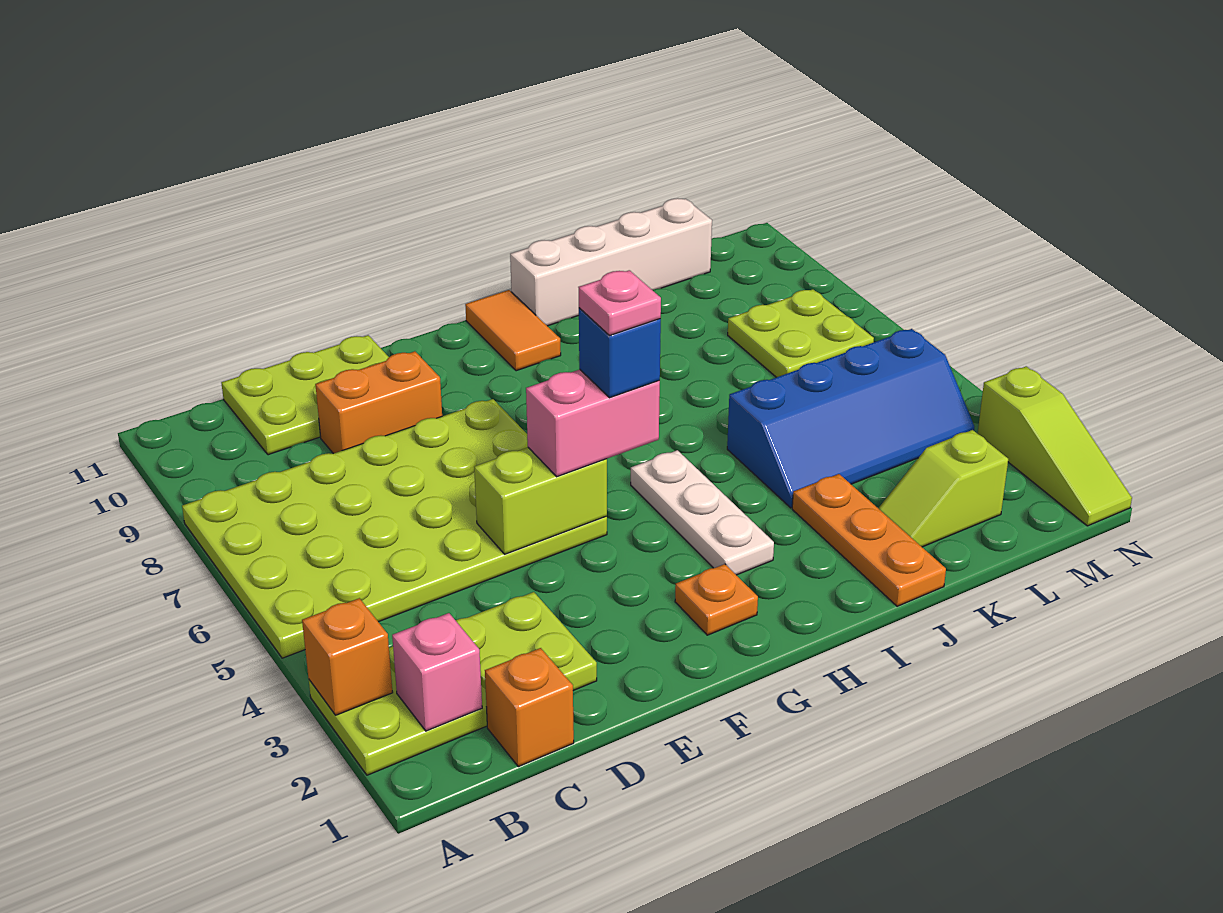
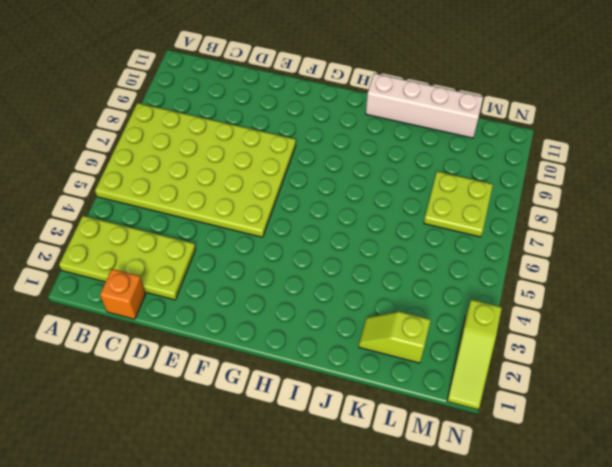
none -> lime 2x3 plate [221,335,389,455]
none -> orange 1x2 brick [315,351,442,454]
none -> orange 1x1 plate [675,564,758,635]

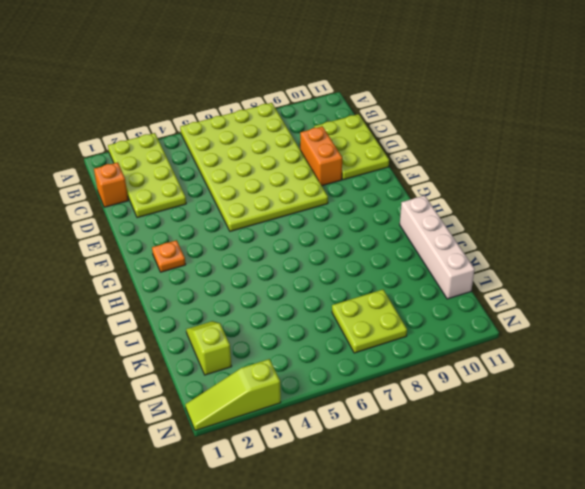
none -> white 1x3 plate [631,450,774,575]
none -> orange 1x2 tile [465,290,561,371]
none -> orange 1x3 plate [792,474,946,606]

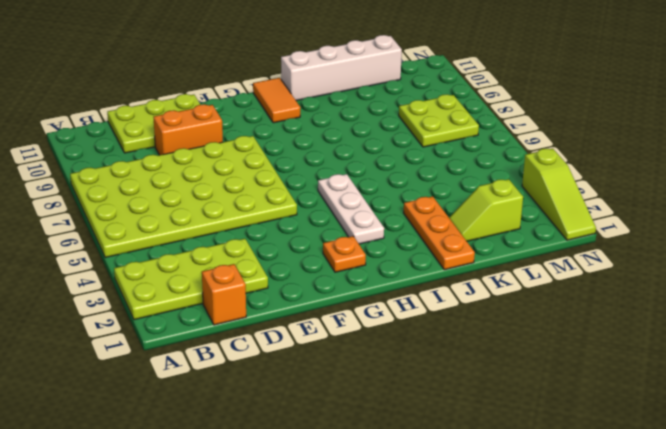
none -> blue 2x4 slope [727,329,974,508]
none -> orange 1x1 brick [302,598,393,715]
none -> pink 1x1 brick [392,613,482,731]

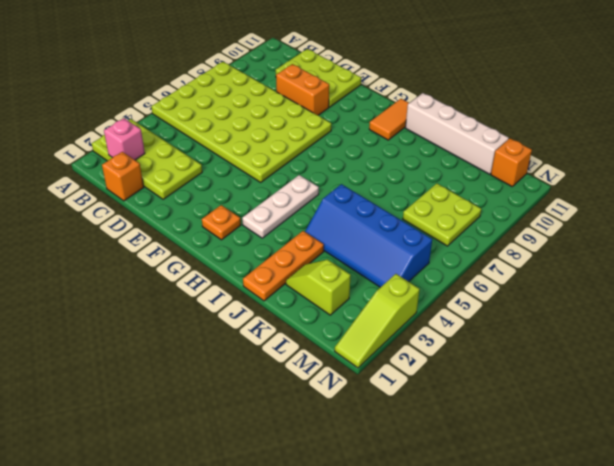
orange 1x1 brick [491,138,532,186] -> orange 1x1 brick moved to [302,598,393,715]
none -> lime 1x2 brick [474,447,607,554]
none -> pink 1x2 brick [526,370,660,477]
none -> blue 1x1 brick [579,308,661,398]

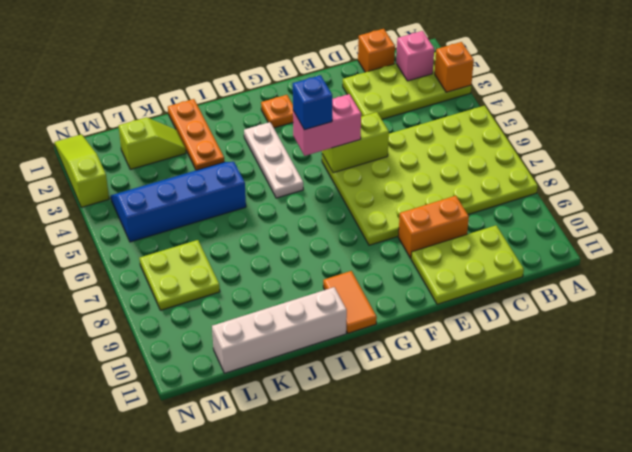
none -> pink 1x1 plate [578,270,661,336]

